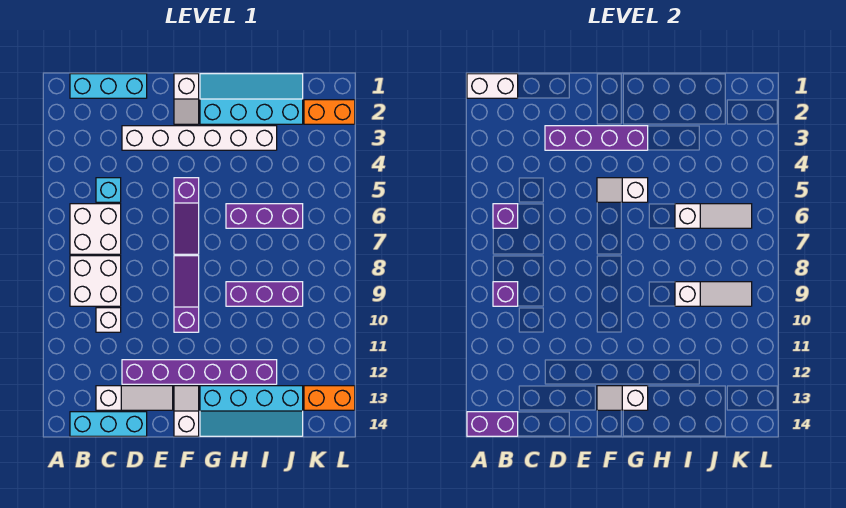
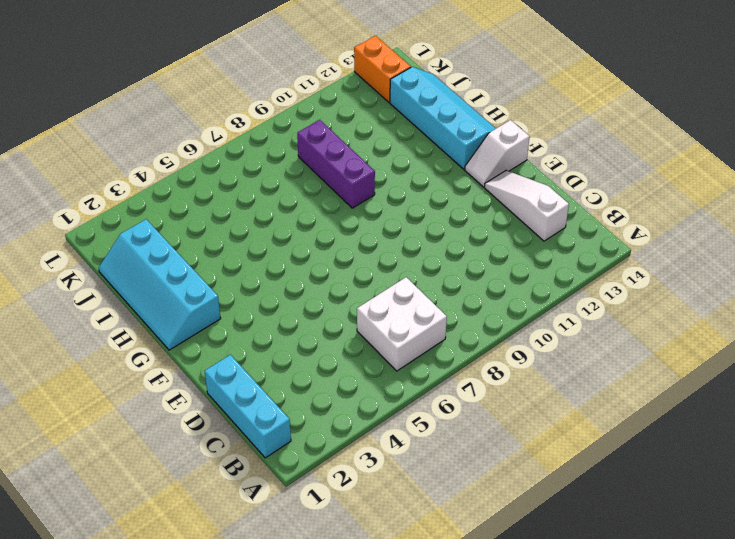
none -> white 2x2 brick [70,256,121,306]
none -> cyan 1x3 brick [70,412,147,436]
none -> cyan 1x1 brick [96,178,121,202]

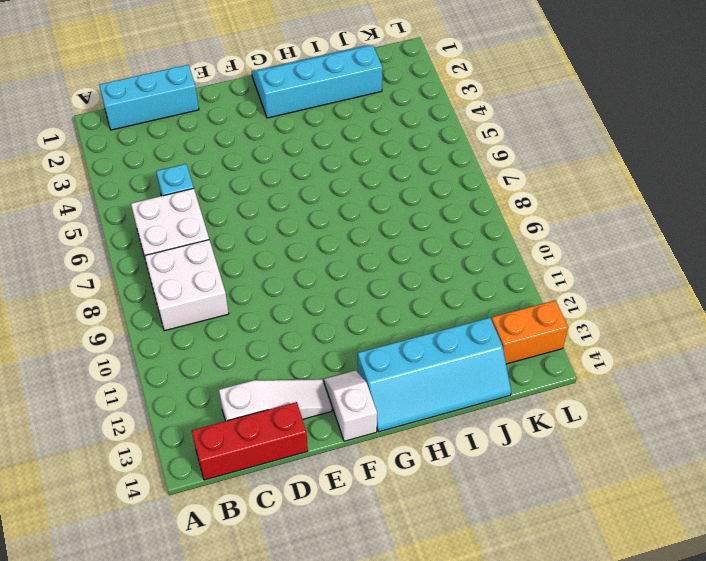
red 1x3 brick [192,402,308,480] -> cyan 1x3 brick [70,412,147,436]
none -> white 1x1 brick [96,308,121,332]
none -> white 1x6 brick [122,126,277,150]
none -> purple 1x6 brick [122,360,277,384]

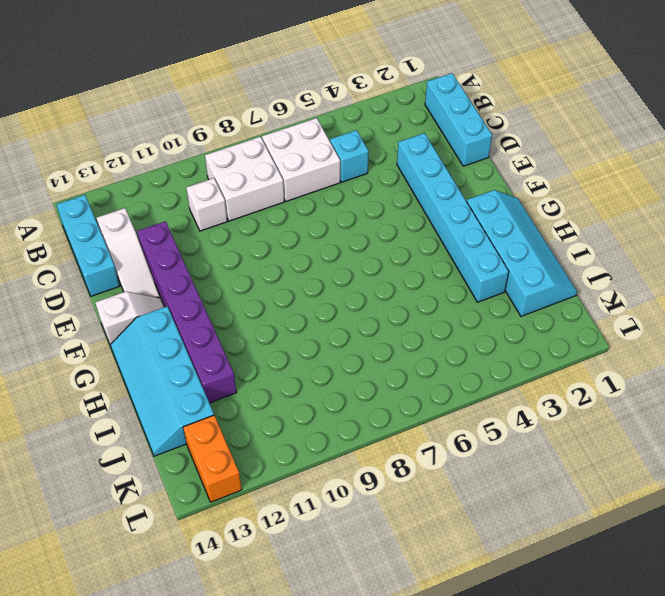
cyan 1x6 brick [397,133,509,302] -> white 1x6 brick [122,126,277,150]
none -> white 1x2 slope [174,74,199,124]
none -> purple 1x3 slope [174,178,199,254]
none -> purple 1x3 slope [174,256,199,332]

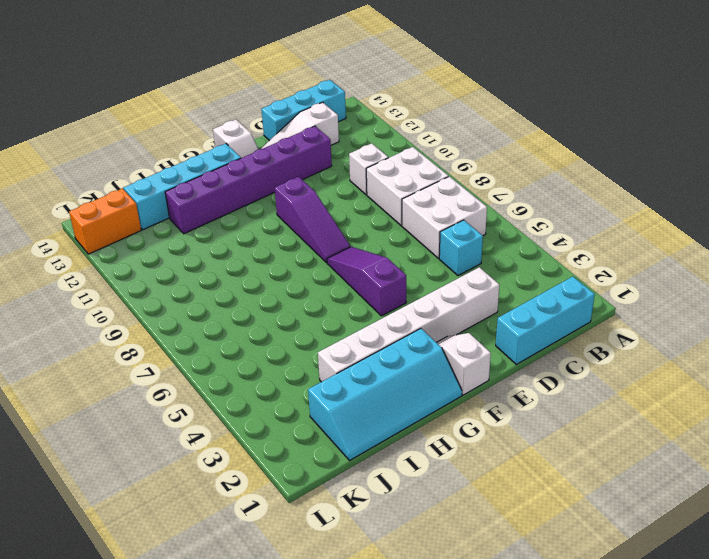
none -> purple 1x3 brick [226,204,303,228]
none -> purple 1x3 brick [226,282,303,306]
none -> orange 1x2 brick [304,100,355,124]

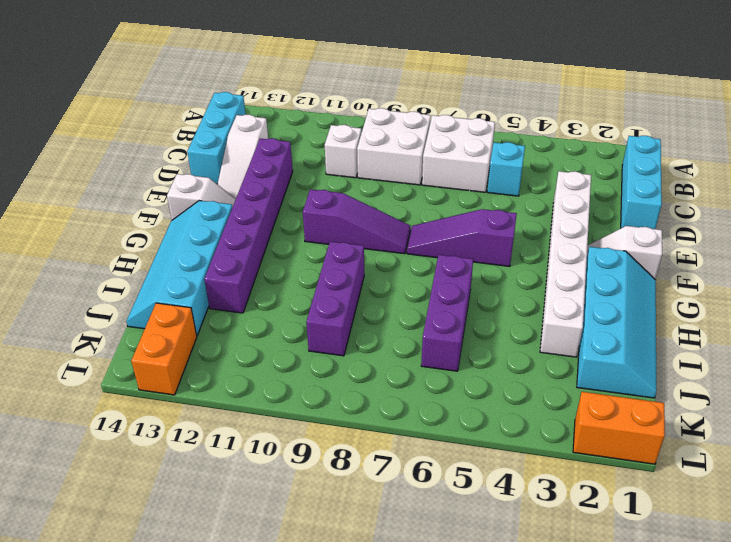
orange 1x2 brick [573,392,665,464] -> orange 1x2 brick turned to [304,100,355,124]
none -> white 1x2 brick [467,74,518,98]
none -> purple 1x2 brick [467,412,518,436]
none -> purple 1x1 brick [493,204,518,228]

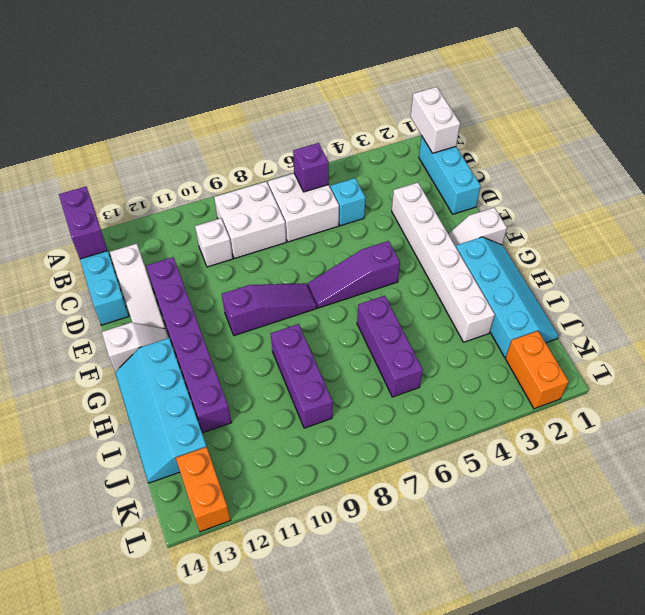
none -> purple 1x1 brick [493,282,518,306]
none -> purple 1x4 brick [545,126,648,150]
none -> white 1x2 slope [597,178,648,202]

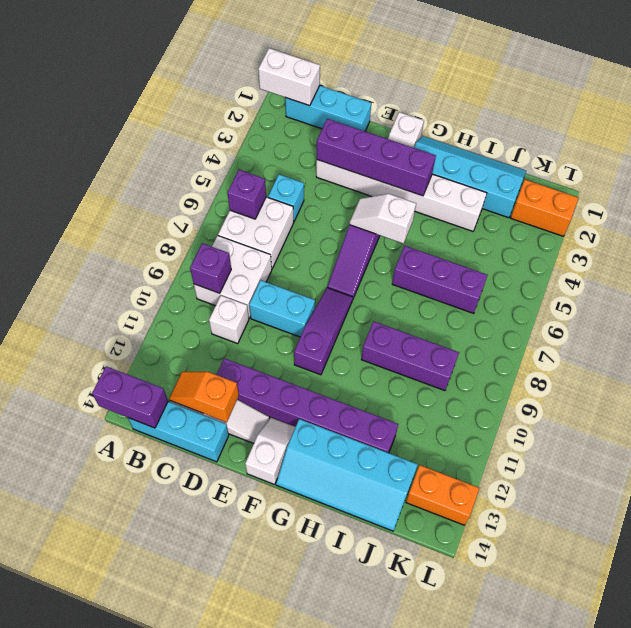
orange 1x2 slope [170,372,239,422] -> none
cyan 1x2 brick [249,280,315,337] -> none
none -> white 1x2 slope [597,386,648,410]
none -> white 1x3 slope [675,204,752,228]
none -> white 1x3 slope [675,282,752,306]

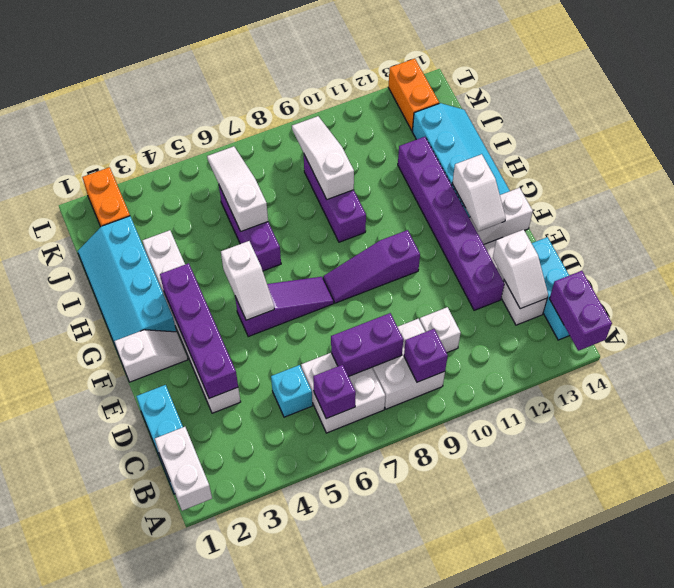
purple 1x2 brick [331,313,403,376] -> none
white 1x2 slope [493,230,548,309] -> none

